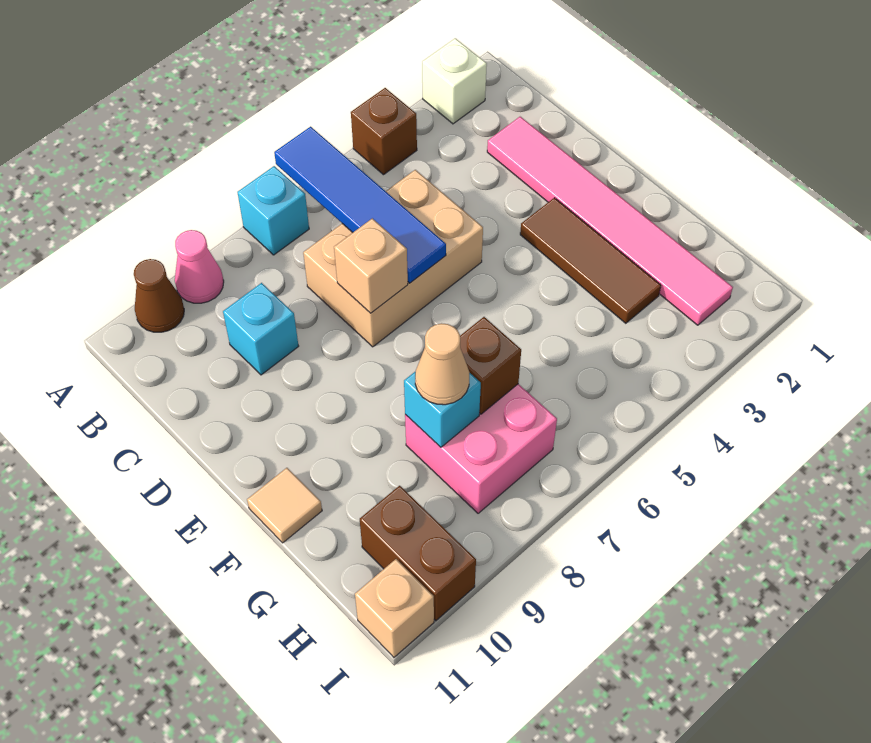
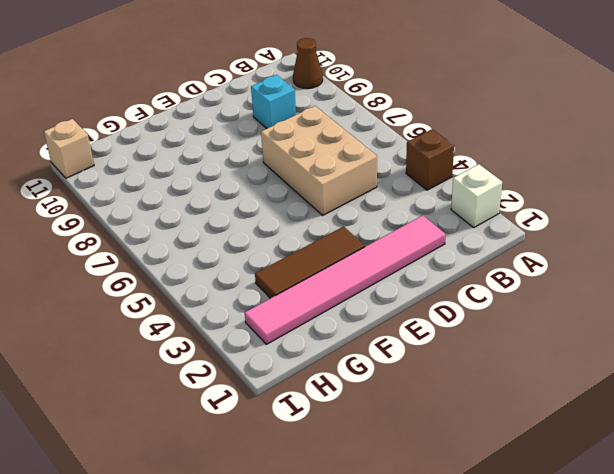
none -> cyan 1x1 brick [237,166,309,255]
none -> pink 1x1 cone [175,230,224,303]
none -> tan 1x1 tile [247,468,322,543]

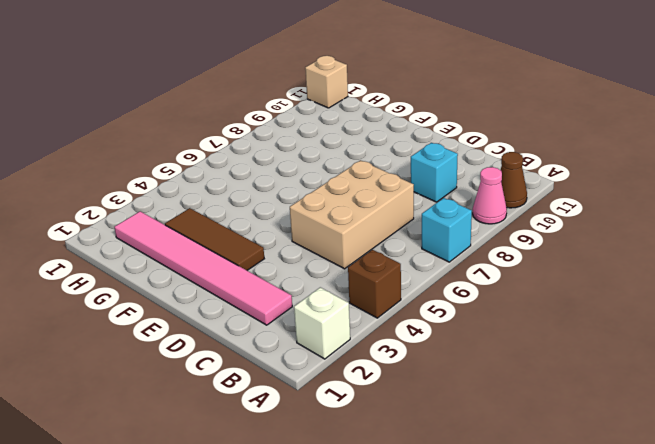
none -> tan 1x1 tile [247,468,322,543]
none -> pink 2x2 brick [405,384,557,513]
none -> brown 1x2 brick [360,486,476,621]

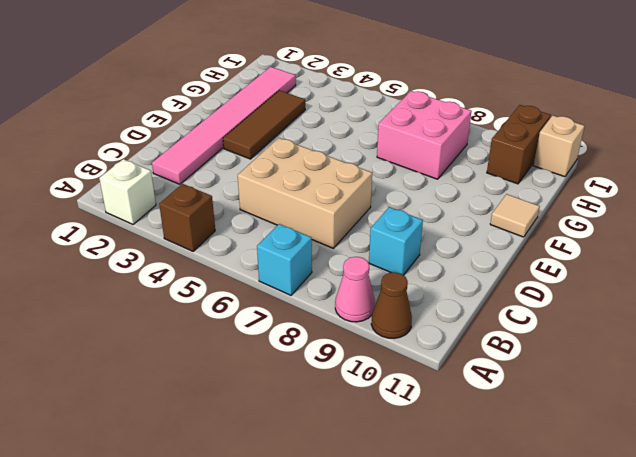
none -> blue 1x4 tile [274,127,446,283]
none -> tan 1x1 brick [334,218,408,313]
none -> brown 1x1 brick [460,317,521,414]

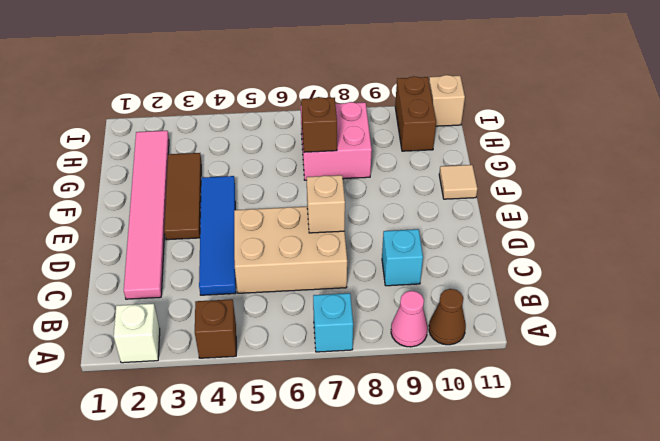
blue 1x4 tile [199,176,236,295] -> blue 1x4 tile moved to [274,127,446,283]
none -> cyan 1x1 brick [404,371,481,447]
none -> tan 1x1 cone [415,323,470,405]

